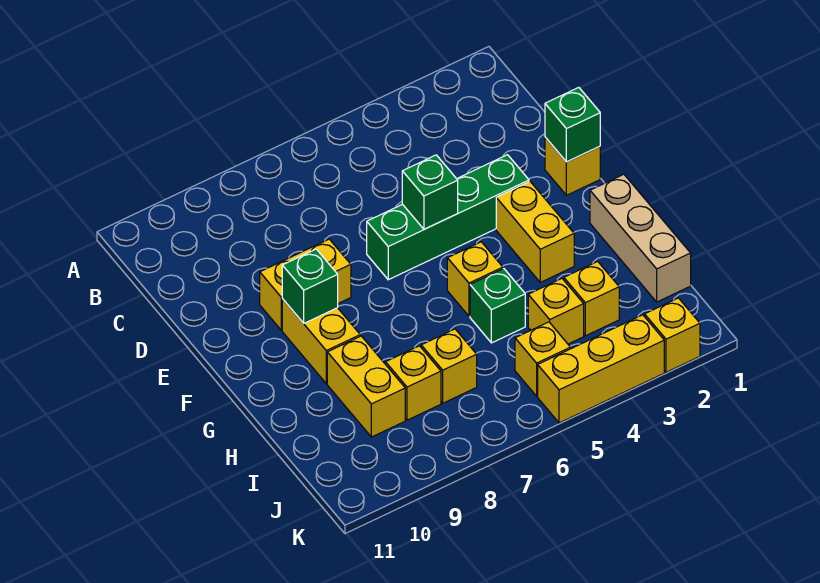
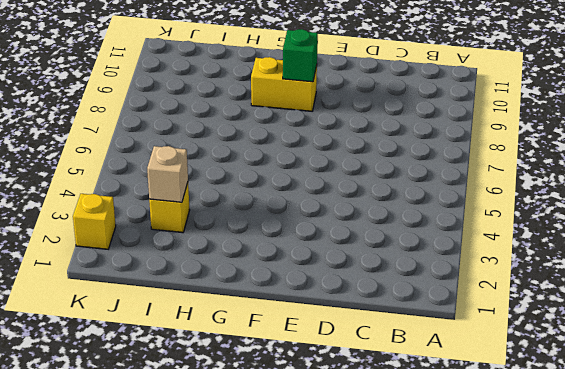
tan 1x1 brick [147,146,188,202] -> none
none -> yellow 1x1 brick [545,137,600,195]
none -> green 1x4 brick [367,155,529,280]
none -> yellow 1x2 brick [260,239,351,330]

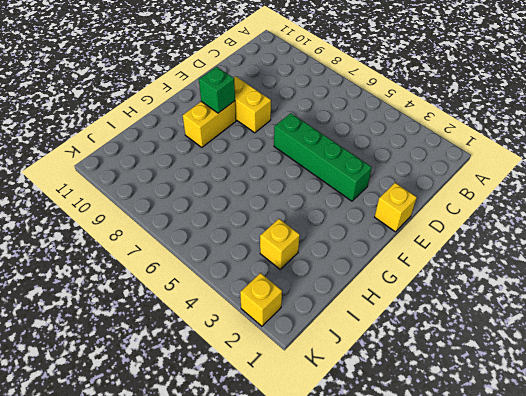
none -> yellow 1x2 brick [496,182,574,282]
none -> tan 1x3 brick [590,174,691,302]
none -> yellow 1x1 brick [447,242,503,316]

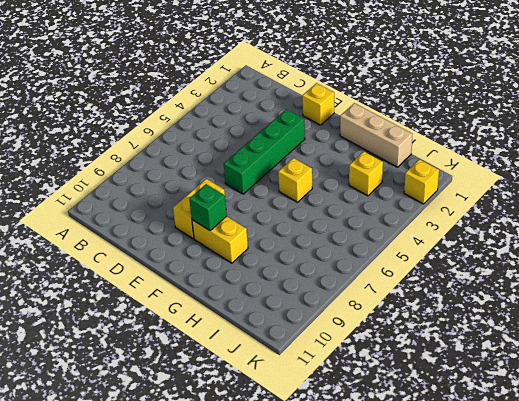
none -> yellow 1x2 brick [496,182,574,282]
none -> green 1x1 brick [470,269,525,343]
none -> yellow 1x2 brick [327,336,405,437]

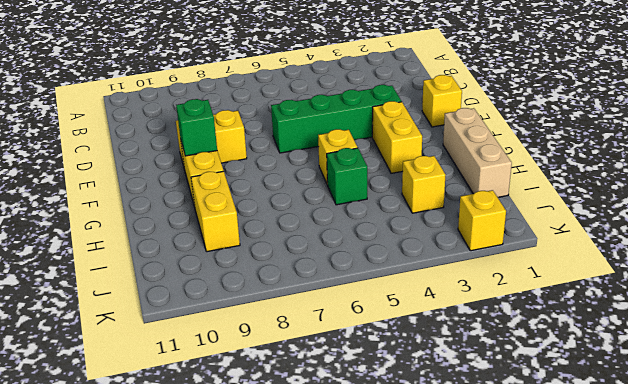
none -> yellow 1x1 brick [528,279,584,344]
none -> yellow 1x1 brick [421,329,477,403]
none -> yellow 1x1 brick [386,346,441,420]

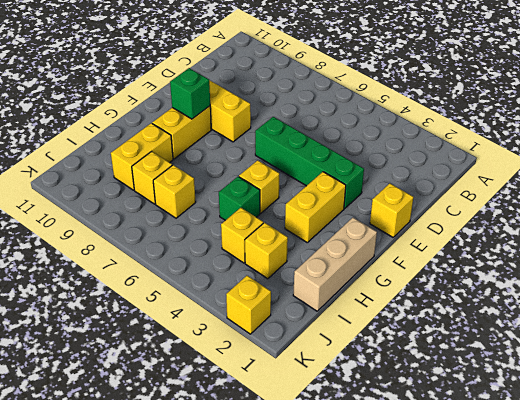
none -> yellow 1x1 brick [515,322,570,396]
none -> yellow 1x3 brick [538,315,664,423]
none -> green 1x1 brick [545,88,600,162]

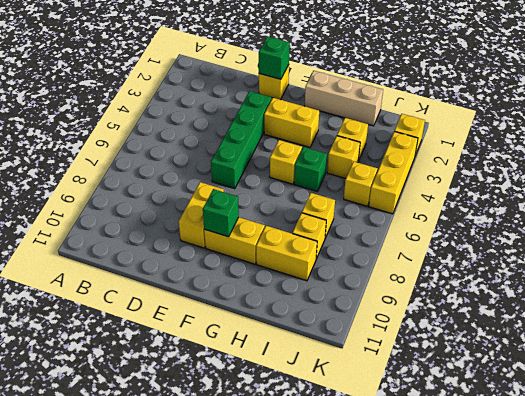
none -> green 1x1 brick [402,155,458,229]

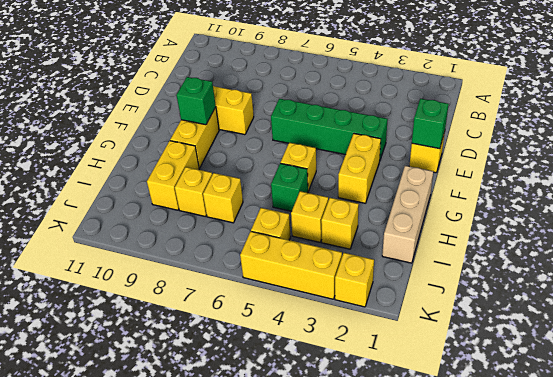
none -> green 1x1 brick [402,155,458,229]

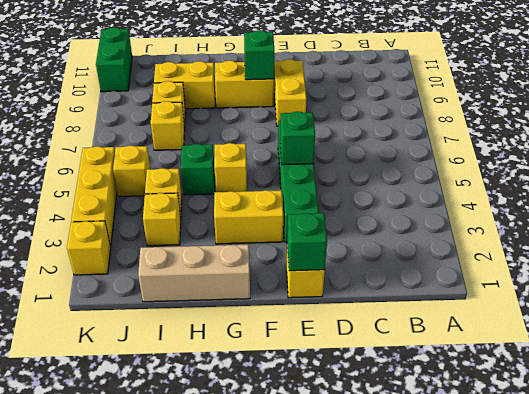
green 1x2 brick [96,27,132,92] -> none

